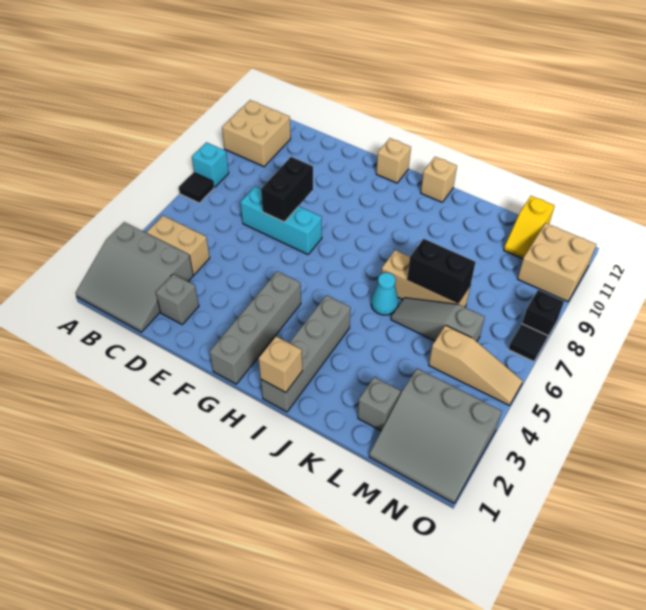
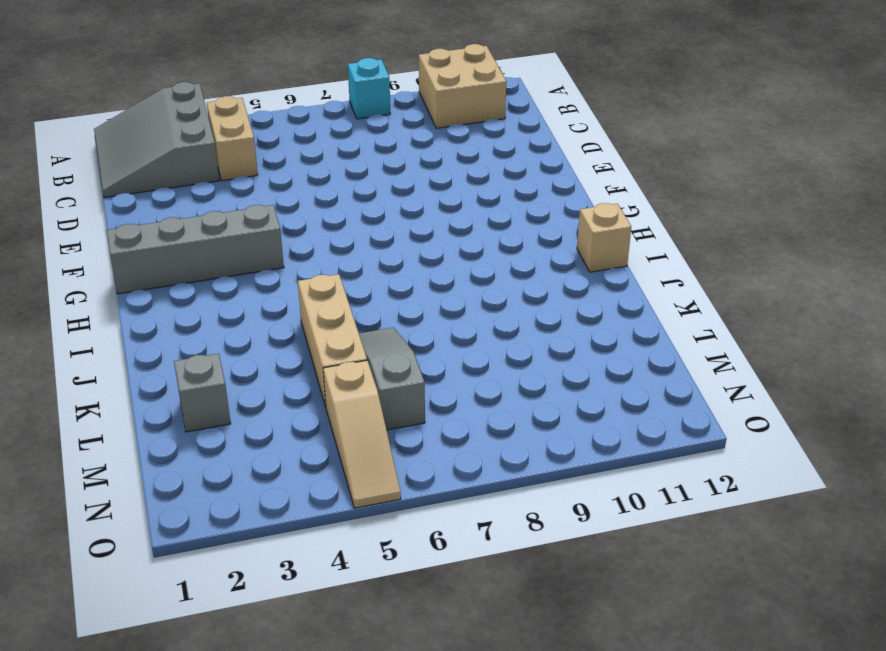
tan 1x3 brick [298,274,367,407] -> tan 1x3 brick moved to [381,250,471,307]
none -> black 1x1 tile [179,172,214,203]
none -> grey 1x1 brick [156,274,199,324]
none -> cyan 1x3 brick [240,186,322,254]

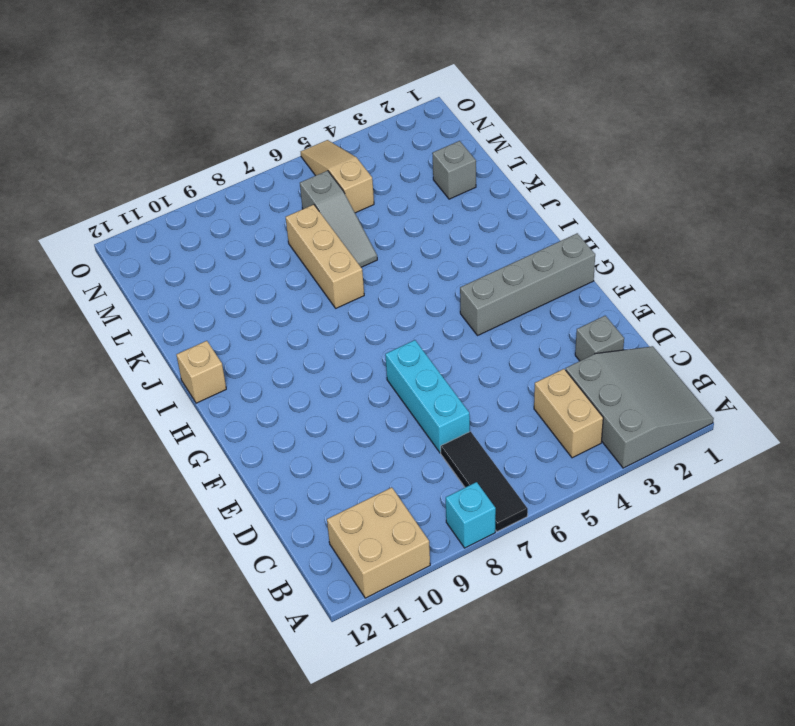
black 1x3 tile [441,432,528,532] -> black 1x1 tile [179,172,214,203]
none -> tan 1x1 brick [376,138,411,183]
none -> grey 1x4 brick [261,295,351,412]
none -> cyan 1x1 cone [371,273,398,315]

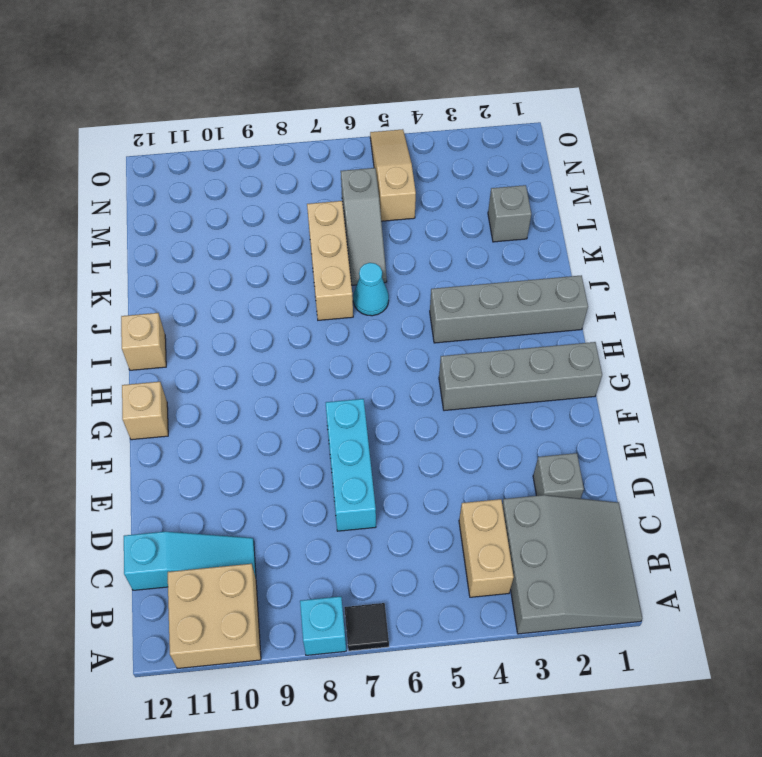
cyan 1x3 slope [124,532,256,590] -> none
none -> grey 3x3 slope [369,369,502,503]
none -> yellow 1x2 slope [504,196,554,259]
none -> tan 2x2 brick [518,223,596,302]

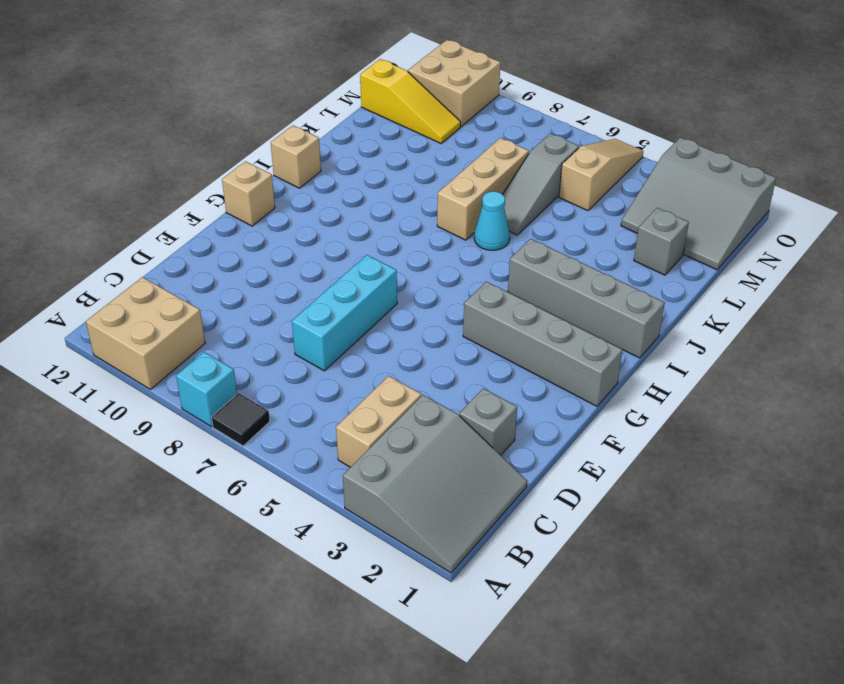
grey 3x3 slope [621,137,776,270] -> grey 3x3 slope turned to [369,369,502,503]
yellow 1x3 slope [360,59,461,143] -> yellow 1x2 slope [504,196,554,259]
none -> black 1x1 tile [508,324,547,362]
none -> black 1x1 brick [522,290,564,340]
none -> black 1x2 brick [261,157,313,222]

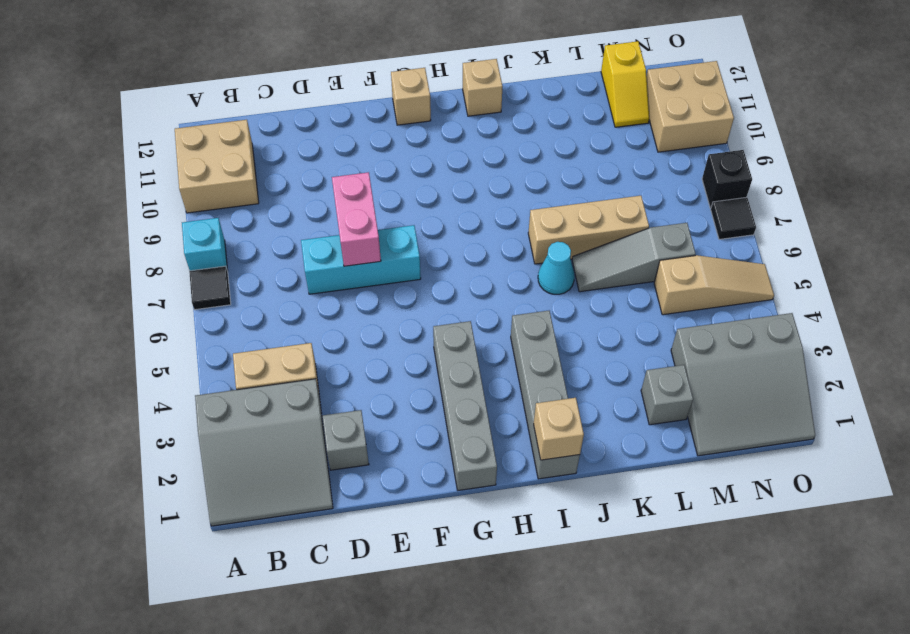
pink 1x2 brick [332,172,381,266] -> black 1x2 brick [261,157,313,222]
none -> black 1x2 brick [407,239,476,303]

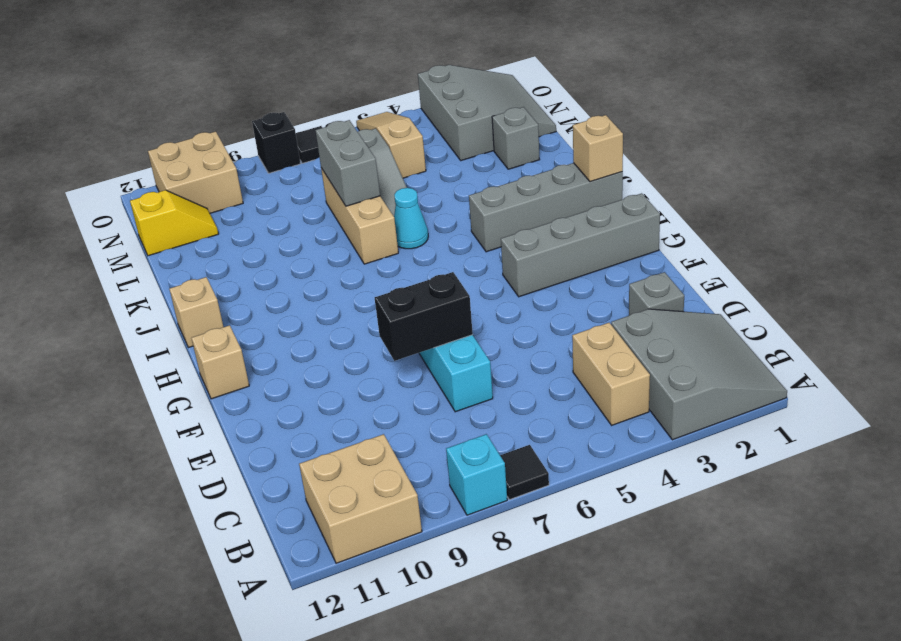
grey 1x2 brick [315,120,380,206] -> black 1x2 brick [407,239,476,303]

